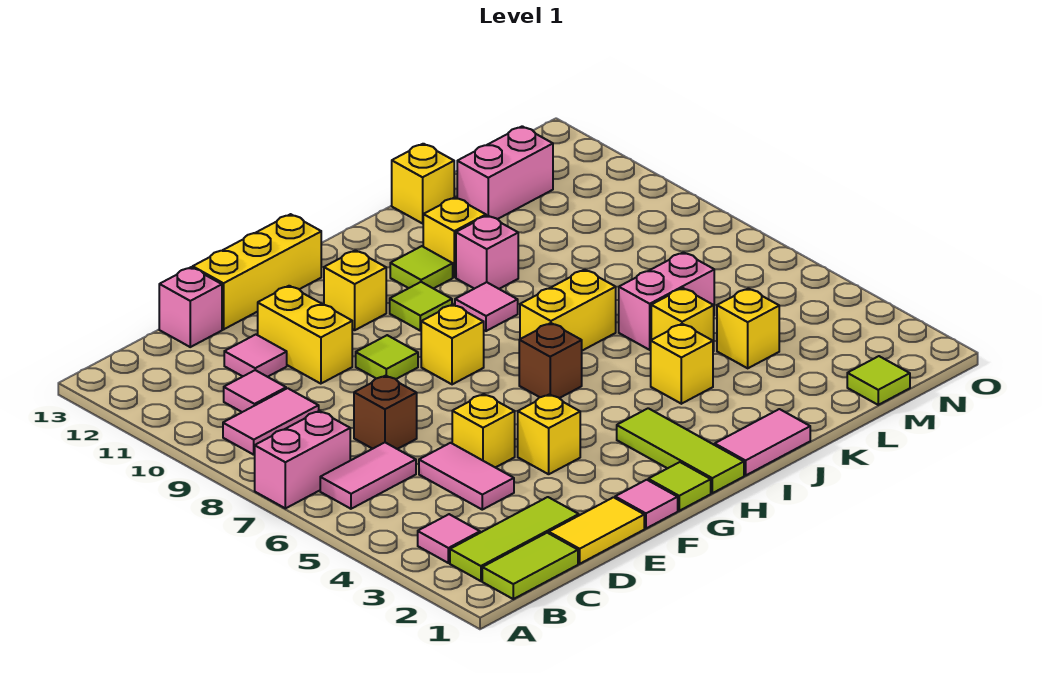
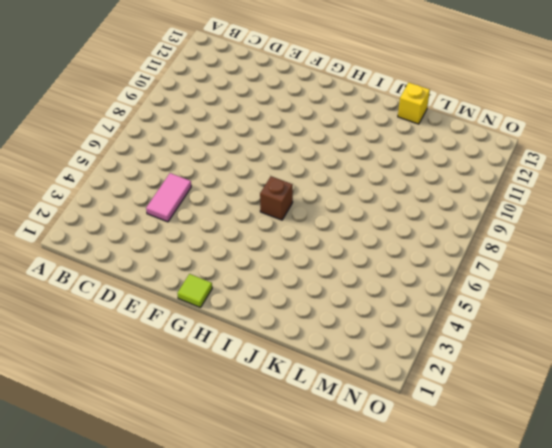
none -> pink 1x2 brick [255,411,350,508]
none -> lime 1x2 tile [482,533,578,599]
none -> lime 1x3 tile [450,497,579,581]
none -> pink 1x1 tile [418,514,480,563]

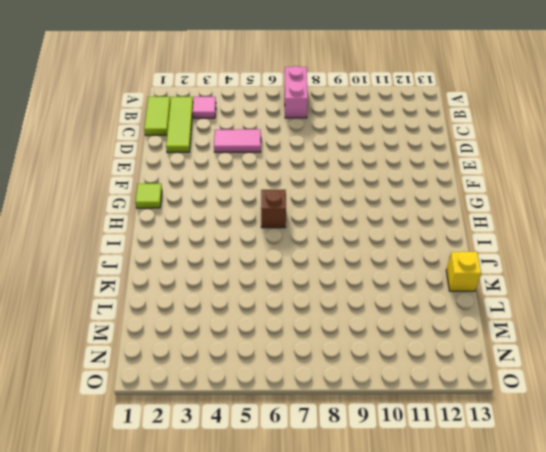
none -> pink 1x2 tile [320,443,416,509]
none -> pink 1x2 tile [223,388,319,455]
none -> pink 1x1 tile [224,370,286,412]
none -> yellow 1x2 tile [549,497,644,564]

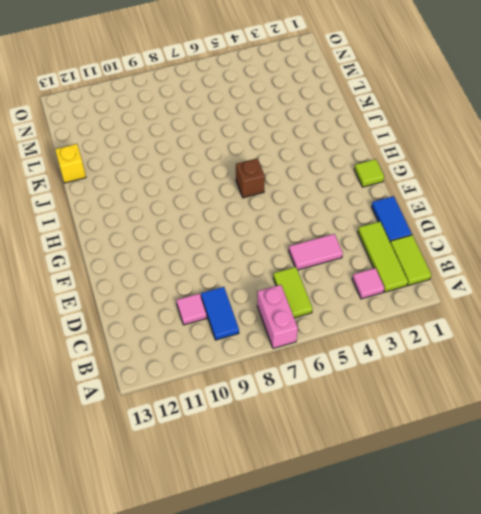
lime 1x2 tile [273,267,313,318] -> pink 1x2 tile [320,443,416,509]
blue 1x2 tile [201,287,239,340] -> pink 1x2 tile [223,388,319,455]
blue 1x2 tile [372,196,412,241] -> yellow 1x2 tile [549,497,644,564]
none -> brown 1x1 brick [354,376,417,449]
none -> pink 1x1 tile [224,335,287,377]
none -> pink 1x1 brick [159,267,222,347]
none -> yellow 1x1 brick [452,394,515,468]

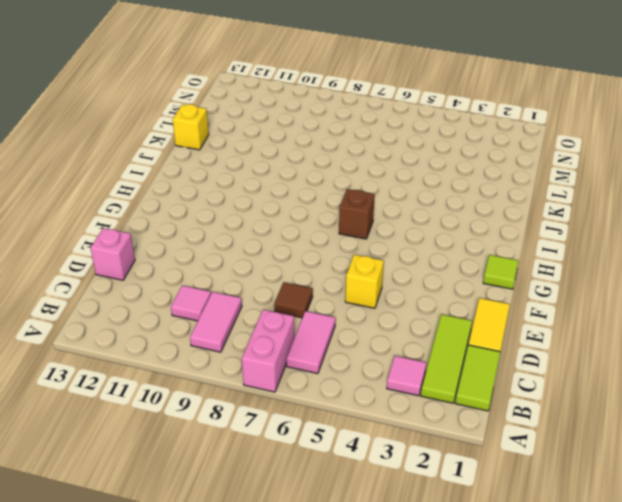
brown 1x1 tile [274,282,313,318] -> brown 1x1 brick [354,376,417,449]
none -> pink 1x2 tile [419,443,514,510]
none -> pink 1x1 tile [224,335,287,377]
none -> yellow 1x2 brick [258,286,352,384]
none -> yellow 1x3 brick [193,214,321,329]

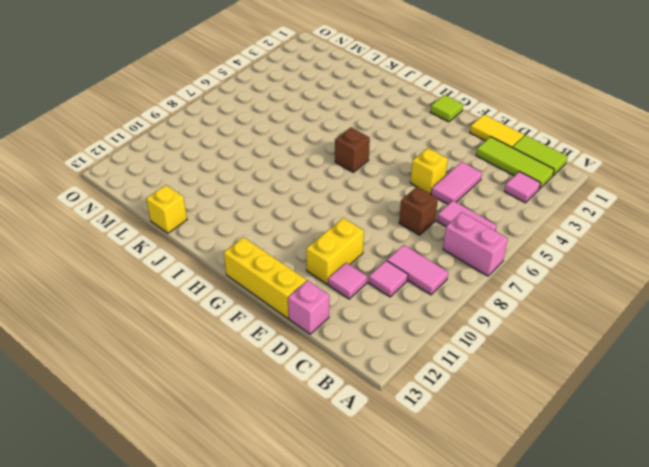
none -> pink 1x1 tile [615,480,678,528]
none -> yellow 1x1 brick [518,394,580,474]
none -> lime 1x1 tile [356,335,418,379]
none -> yellow 1x1 brick [421,305,484,384]

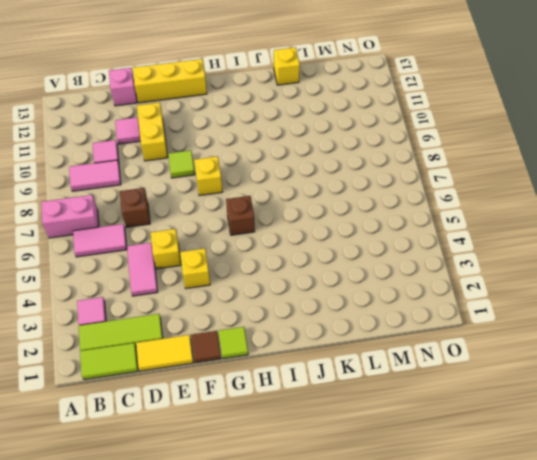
brown 1x1 tile [191,331,221,363] -> pink 1x1 tile [615,480,678,528]
none -> yellow 1x1 brick [324,250,386,330]
none -> lime 1x3 tile [617,408,744,493]
none -> lime 1x1 tile [390,282,452,331]
none -> pink 1x2 tile [715,409,810,476]

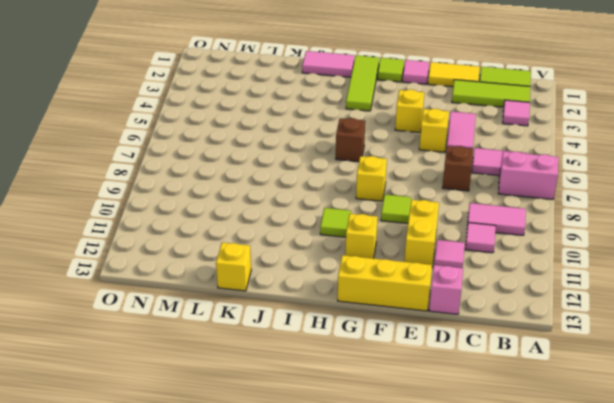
none -> yellow 1x2 brick [520,270,616,351]
none -> pink 1x1 tile [455,282,518,331]
none -> lime 1x1 tile [390,246,453,289]
none -> yellow 1x1 brick [651,324,713,404]

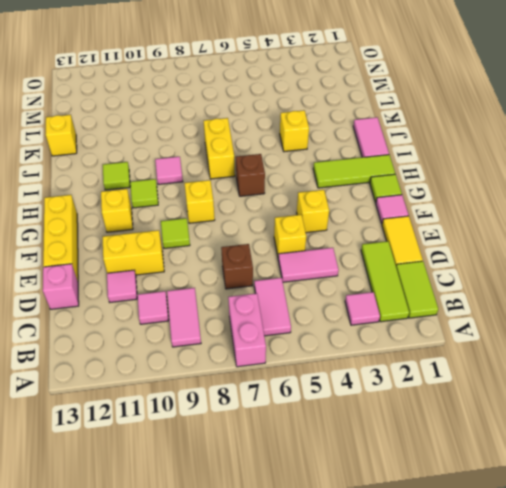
none -> pink 1x1 brick [456,215,518,289]
none -> yellow 1x1 brick [423,197,486,277]
none -> yellow 1x1 brick [651,288,714,351]
none -> pink 1x2 brick [619,252,714,350]

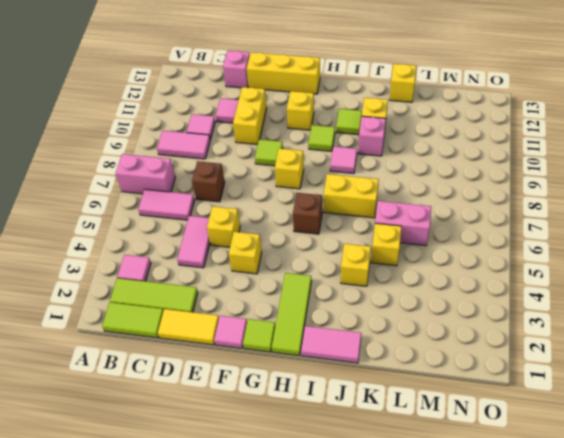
none -> yellow 1x1 brick [717,288,779,368]
none -> pink 1x2 brick [457,126,553,219]
none -> lime 1x1 tile [847,356,910,405]

